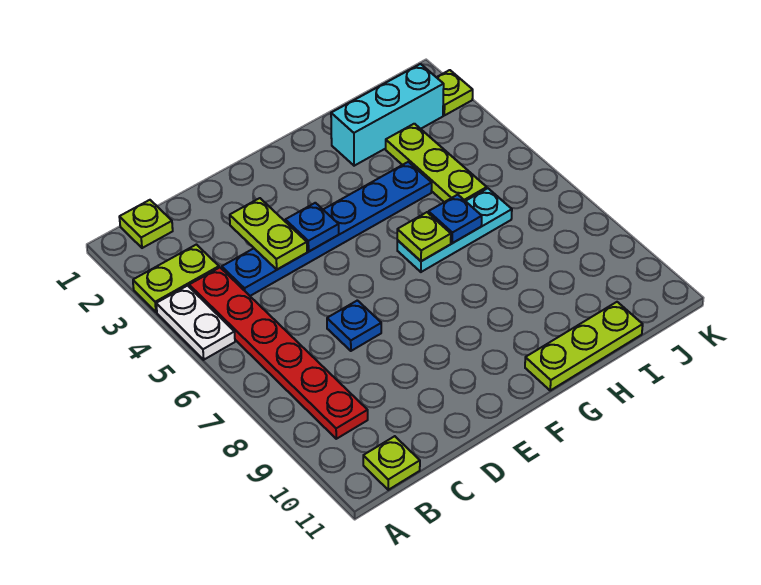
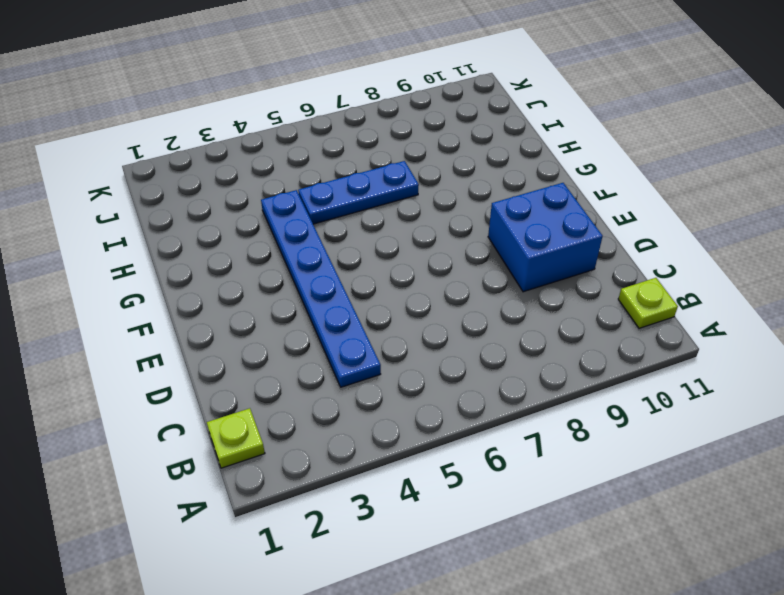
blue 2x2 brick [488,183,603,292] -> none
blue 1x3 plate [298,161,419,224] -> cyan 1x3 plate [397,188,512,272]
none -> lime 1x2 plate [133,245,219,312]
none -> white 1x2 plate [156,286,235,360]
none -> red 1x6 plate [189,268,368,439]

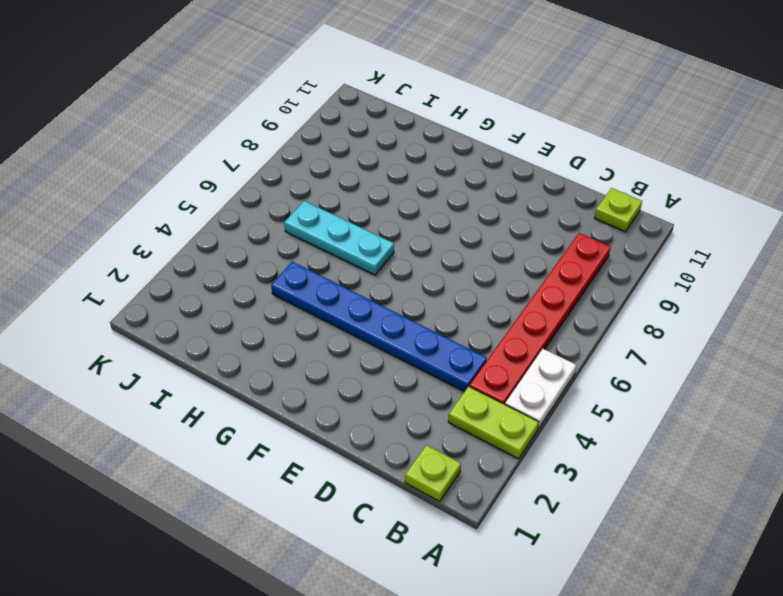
none -> blue 1x1 plate [327,300,381,351]
none -> lime 1x3 plate [525,302,643,390]
none -> cyan 1x3 brick [331,64,444,166]

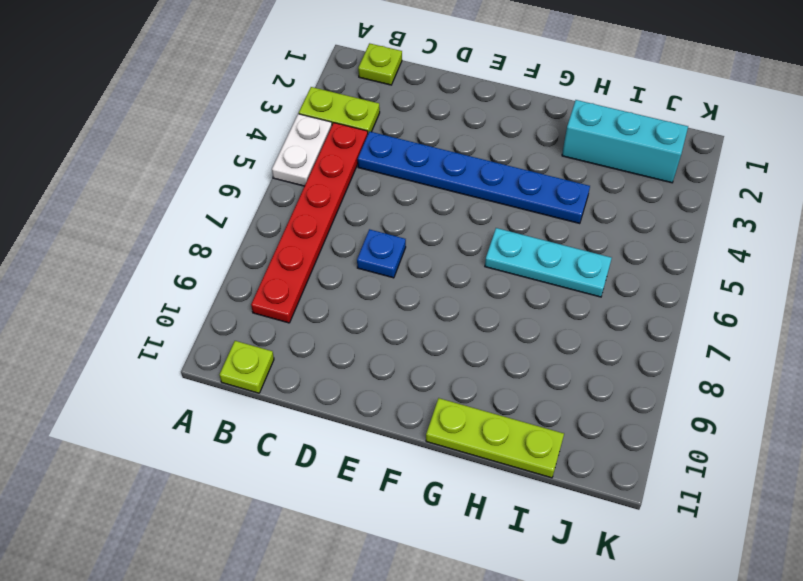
none -> lime 1x3 plate [386,124,487,202]
none -> lime 1x1 plate [437,70,473,115]
none -> lime 1x2 plate [230,198,307,270]

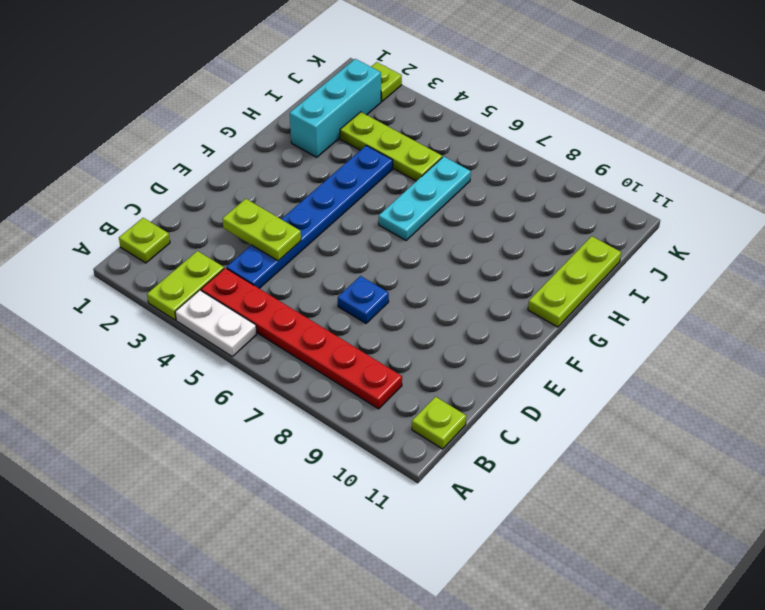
none -> blue 1x1 plate [285,203,339,251]
none -> lime 1x1 plate [397,212,451,261]
none -> blue 1x1 plate [428,195,482,243]

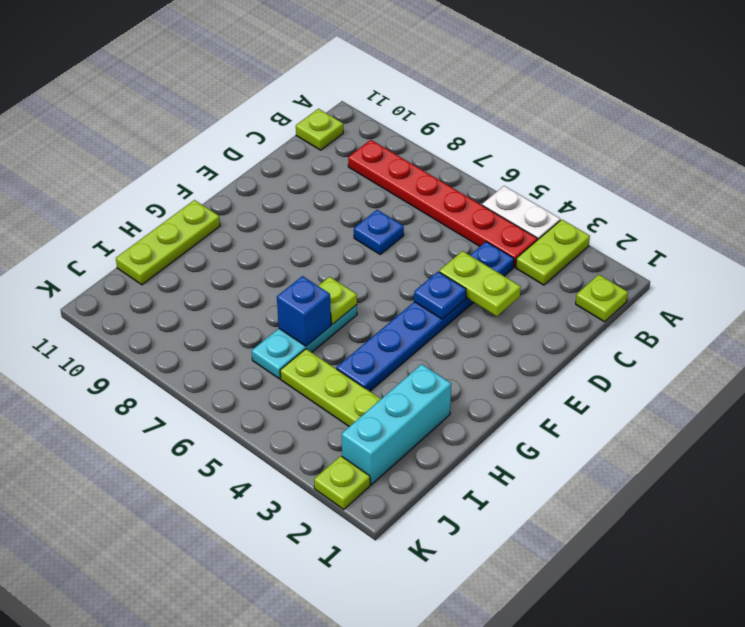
blue 1x1 brick [277,276,331,346] -> blue 1x1 plate [428,195,482,243]

